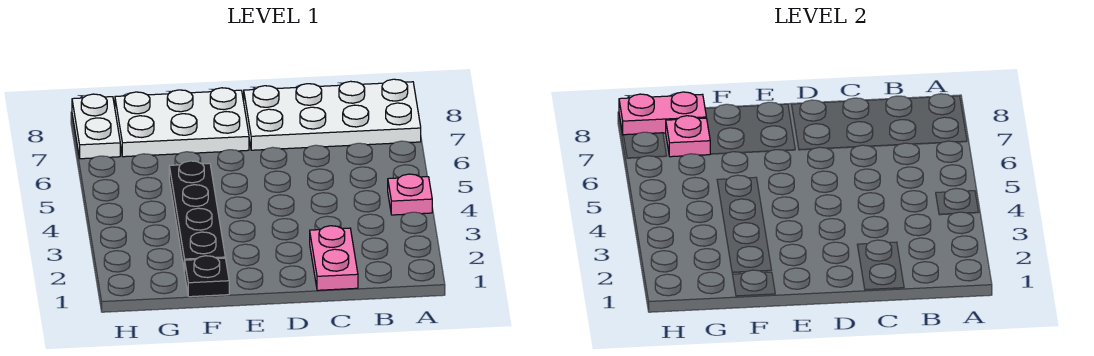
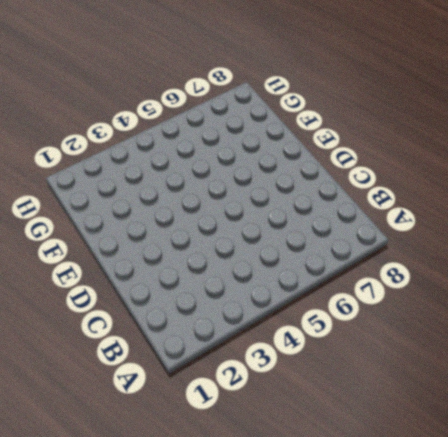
none -> pink 1x1 plate [388,174,432,215]
none -> white 2x4 plate [244,79,421,150]

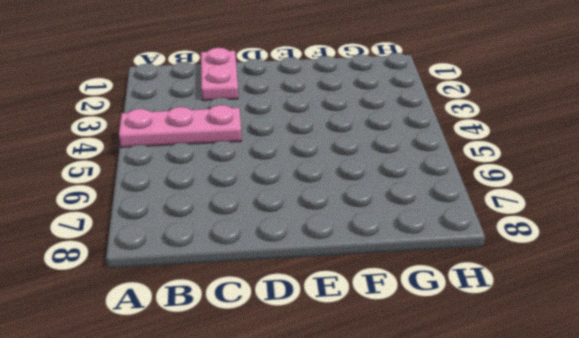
pink 1x3 plate [119,105,242,147] -> pink 1x1 plate [388,174,432,215]
none -> white 2x4 plate [244,79,421,150]
none -> white 2x3 plate [115,88,249,157]

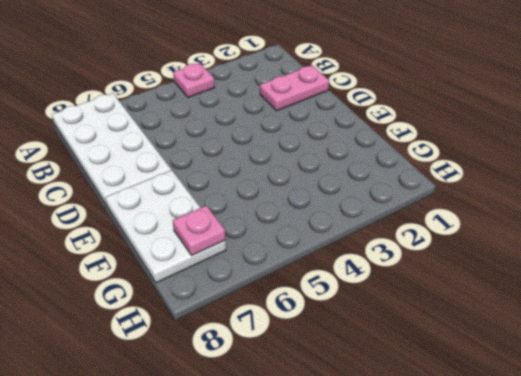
none -> black 1x1 plate [185,256,229,297]
none -> black 1x4 plate [169,161,225,273]

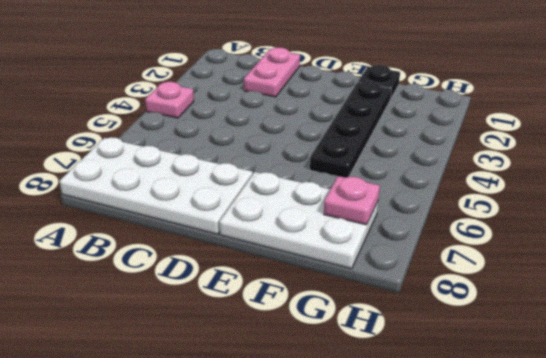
none -> white 1x2 plate [72,94,120,159]
none -> pink 1x2 plate [619,92,706,135]

